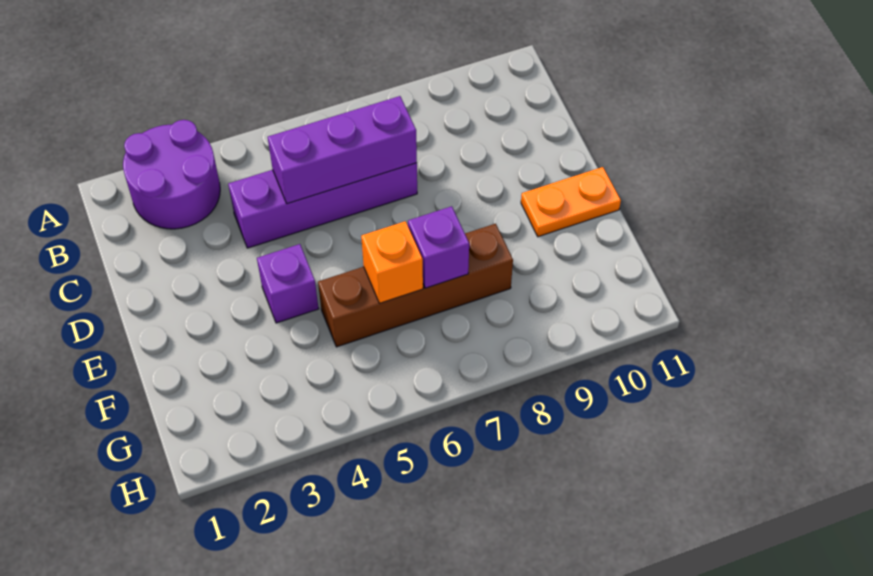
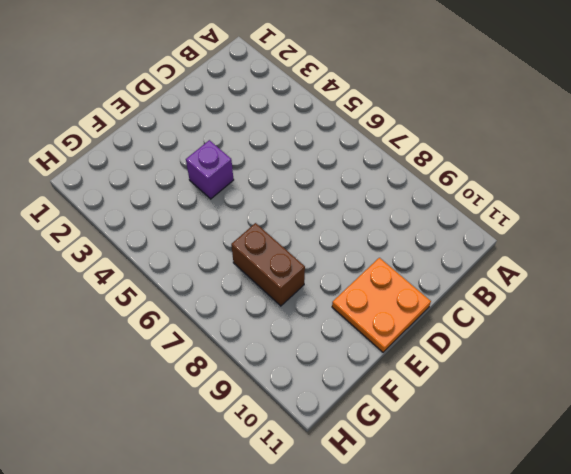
orange 2x2 plate [332,258,431,352] -> orange 1x2 plate [521,167,621,237]
brown 1x2 brick [231,223,305,306] -> brown 1x4 brick [318,224,513,347]
none -> purple 2x2 round brick [123,120,220,229]
none -> purple 1x4 brick [228,163,417,248]

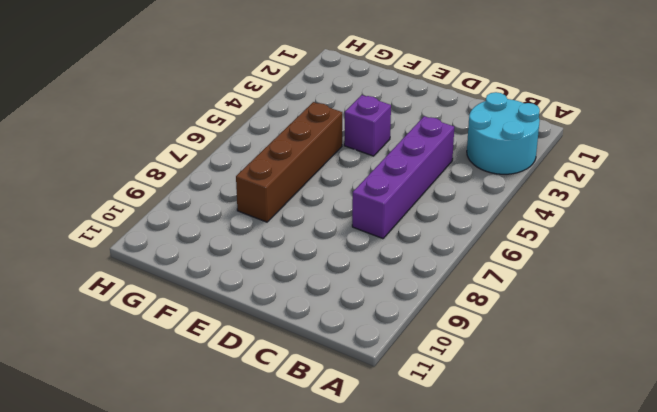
cyan 2x2 round brick [467,92,540,174] -> purple 2x2 round brick [123,120,220,229]
none -> orange 1x2 plate [521,167,621,237]
none -> purple 1x3 brick [268,96,417,204]

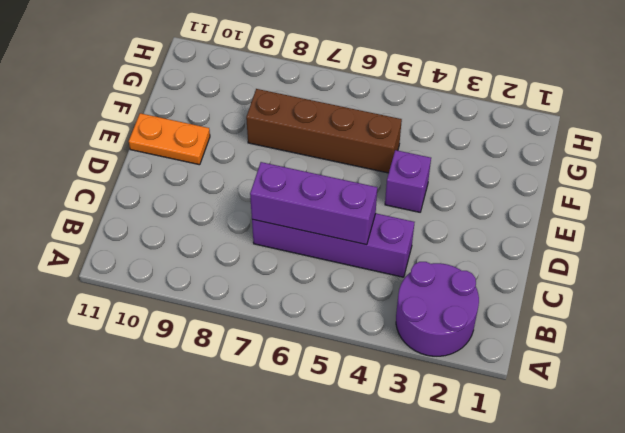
none -> orange 1x1 brick [361,221,423,303]
none -> purple 1x1 brick [408,206,469,288]

